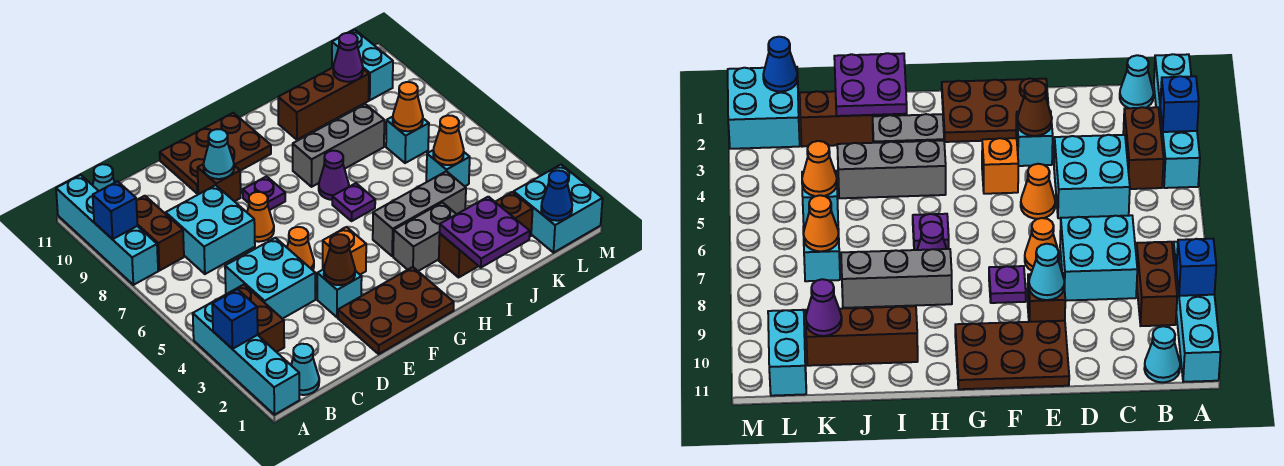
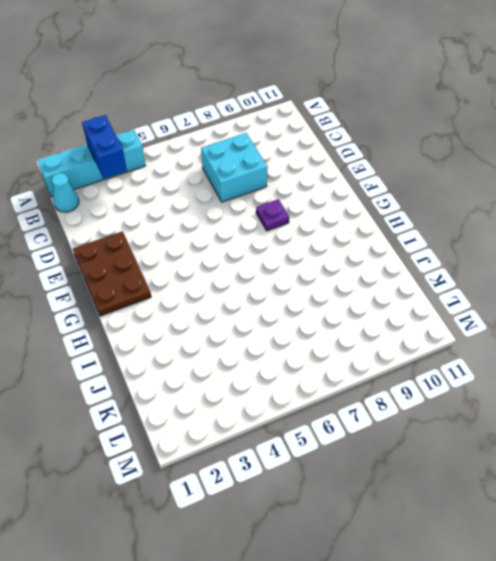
blue 1x2 brick [82,115,127,178] -> blue 1x1 brick [212,289,258,349]
none -> cyan 1x4 brick [56,175,158,285]
none -> brown 1x2 brick [219,285,284,352]
none -> brown 1x2 brick [136,196,184,271]
none -> cyan 1x1 cone [93,164,115,191]

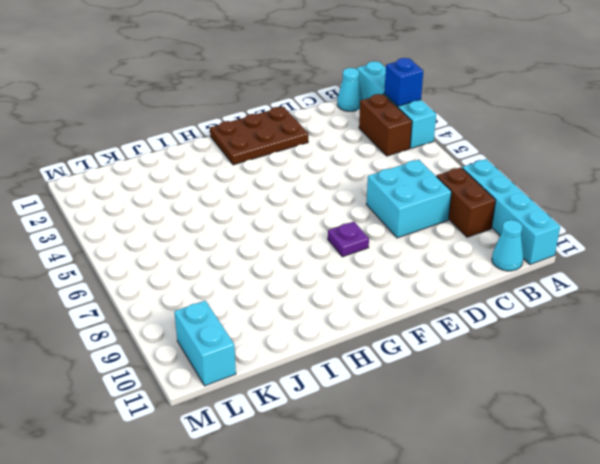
none -> cyan 2x2 brick [225,238,315,319]
none -> cyan 1x1 brick [317,269,362,317]
none -> orange 1x1 cone [287,227,314,270]
none -> orange 1x1 cone [247,192,274,242]

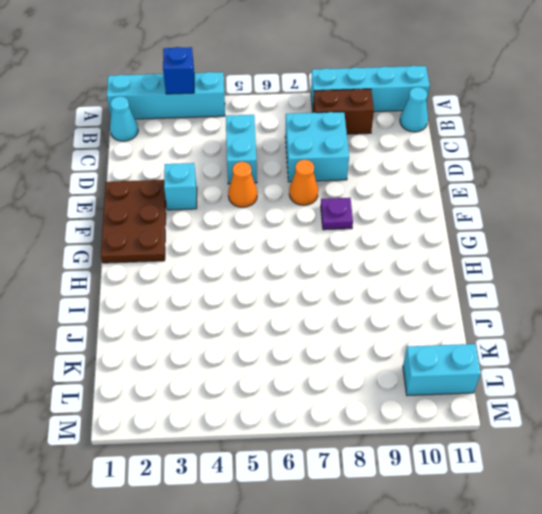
cyan 1x2 brick [226,115,257,184] -> cyan 2x2 brick [225,238,315,319]
none -> brown 1x2 brick [219,285,284,352]
none -> brown 1x1 brick [198,165,241,201]
none -> brown 2x3 plate [160,113,271,194]
none -> orange 1x1 brick [323,227,366,274]

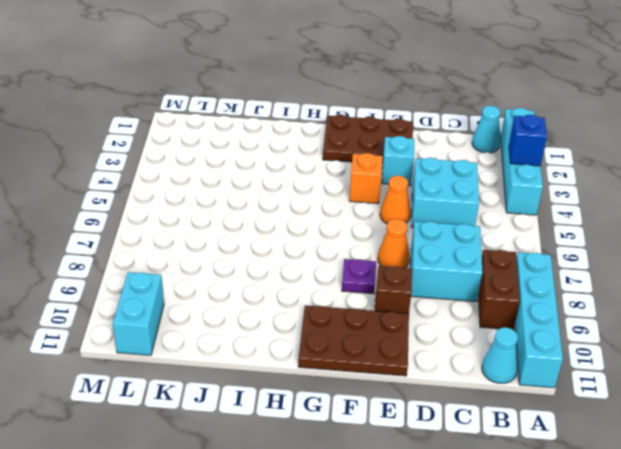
none -> brown 1x2 brick [219,285,284,352]
none -> grey 1x2 brick [393,202,456,271]
none -> grey 1x3 brick [373,171,466,256]
none -> purple 1x1 plate [332,183,375,221]

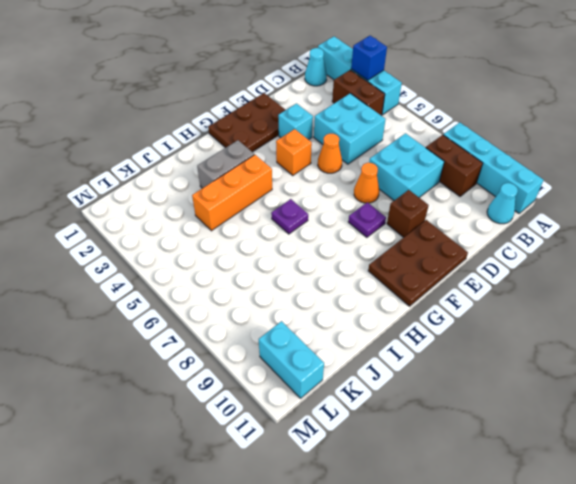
orange 1x3 brick [192,155,272,231] -> grey 1x3 brick [373,171,466,256]
none -> purple 1x1 cone [319,151,349,200]
none -> grey 1x3 brick [293,104,384,187]
none -> brown 1x3 brick [439,192,533,277]
none -> brown 1x3 brick [278,68,369,140]

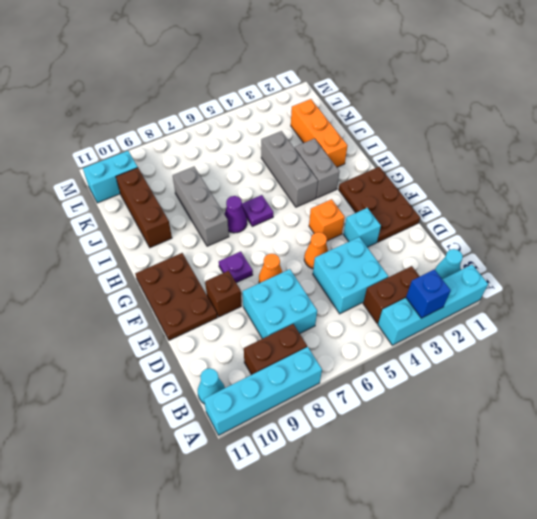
orange 1x3 brick [291,99,348,167] -> brown 1x3 brick [439,192,533,277]
none -> cyan 1x1 brick [426,150,470,186]
none -> cyan 1x1 brick [386,117,429,163]
none -> cyan 2x2 brick [514,165,603,253]
none -> blue 1x1 brick [93,181,137,239]

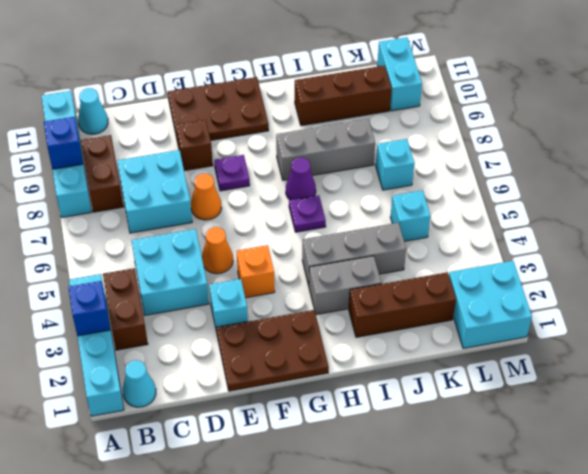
none -> brown 1x1 cone [324,234,355,285]
none -> cyan 1x1 cone [203,129,234,179]
none -> purple 2x2 plate [440,197,530,268]
none -> orange 1x1 cone [433,115,464,165]

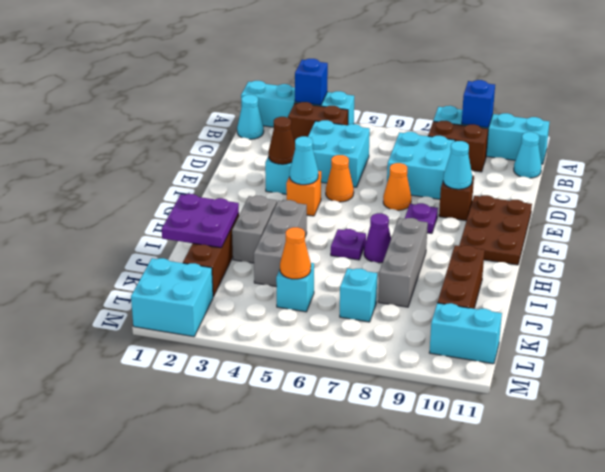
cyan 1x1 cone [290,136,318,185] -> none
none -> brown 2x3 plate [338,267,454,354]
none -> orange 1x1 cone [393,82,423,131]
none -> purple 1x1 cone [333,33,363,82]
none -> blue 1x1 cone [541,170,572,221]

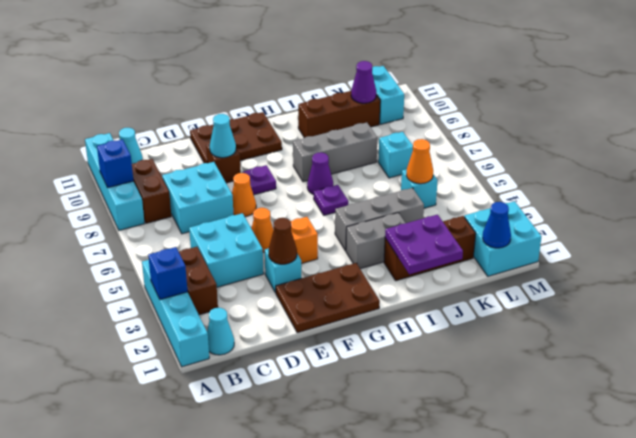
none -> orange 1x1 cone [393,82,423,131]

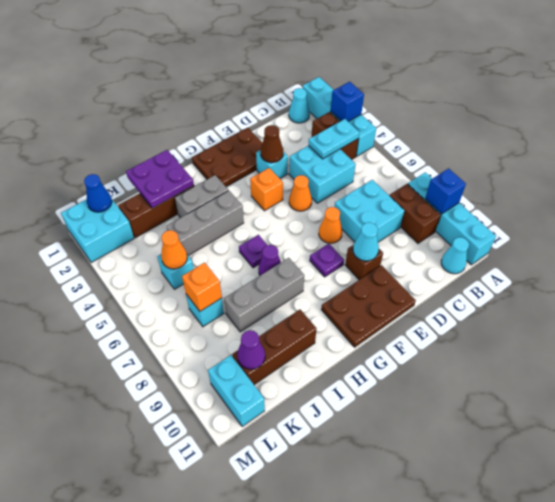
cyan 1x2 plate [309,119,359,159] -> none
orange 1x1 brick [182,263,222,311] -> orange 1x1 cone [393,82,423,131]

